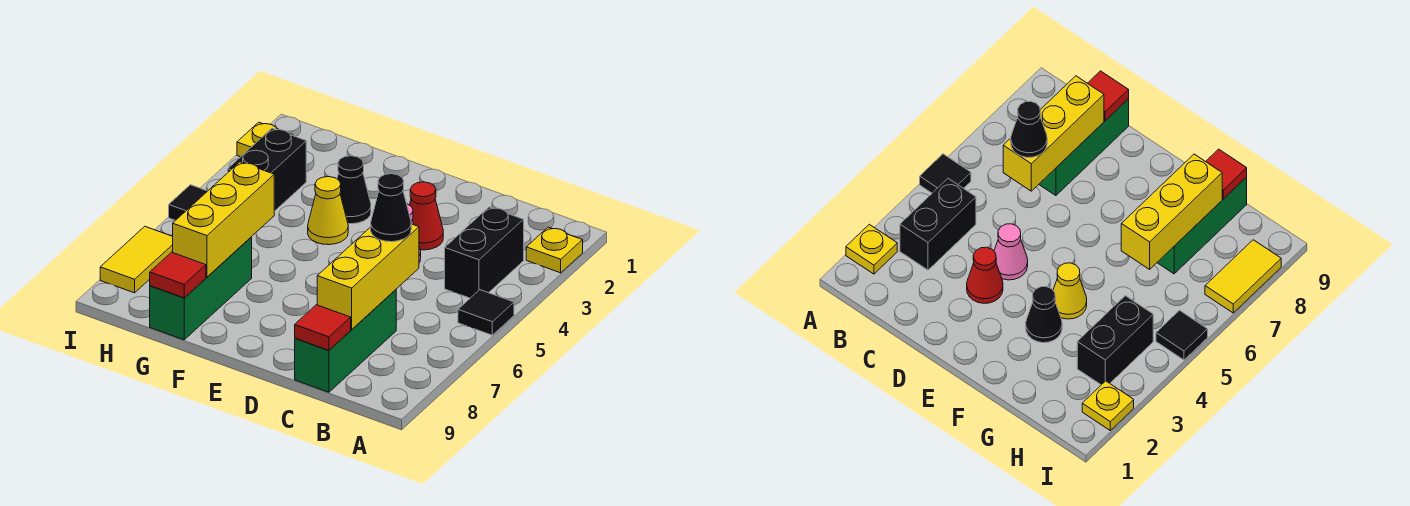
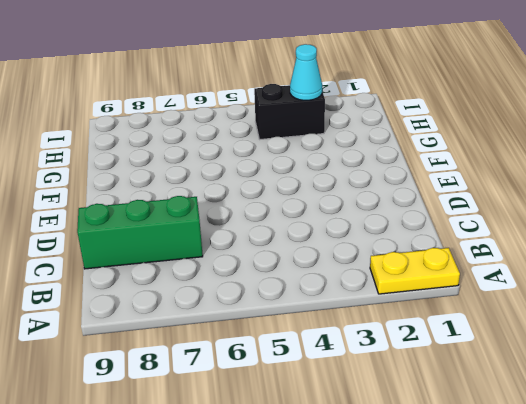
yellow 1x2 plate [370,248,460,294] -> yellow 1x1 plate [526,227,583,273]
cyan 1x1 cone [290,44,322,100] -> none
none -> black 1x1 tile [458,290,514,335]
none -> black 1x2 brick [445,207,524,298]
none -> red 1x1 cone [410,182,443,250]

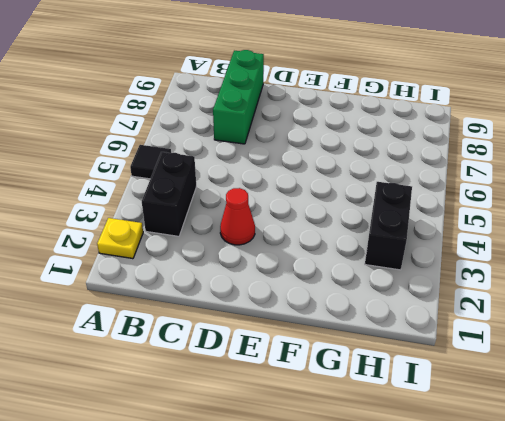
none -> pink 1x1 cone [994,224,1028,280]
none -> black 1x1 cone [337,156,371,224]
none -> yellow 1x1 cone [308,177,348,245]

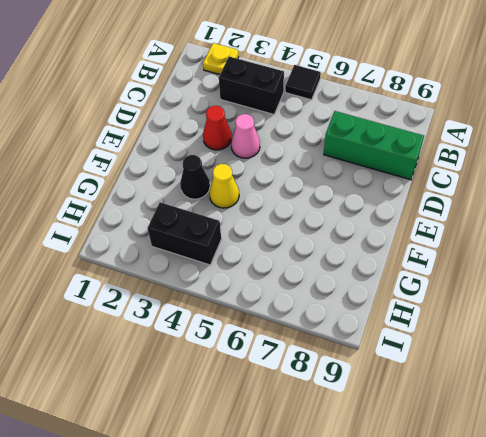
none -> green 1x3 brick [150,237,252,340]
none -> yellow 1x1 plate [237,122,293,157]
none -> black 1x1 tile [169,185,207,221]

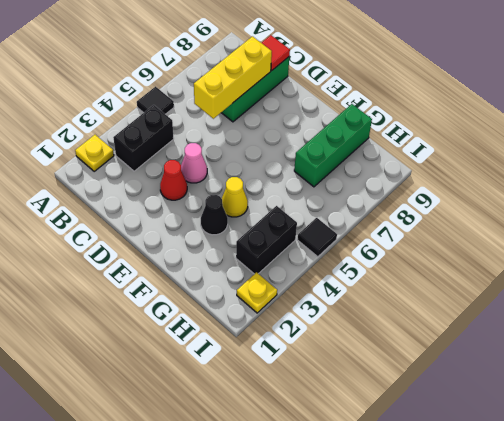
none -> yellow 1x2 tile [100,226,173,293]
none -> yellow 1x3 brick [173,162,274,277]
none -> red 1x1 tile [150,252,206,298]

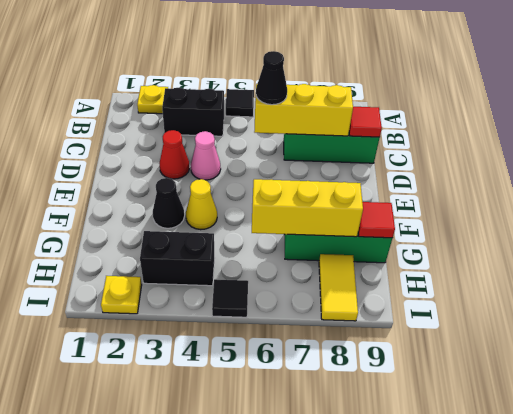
yellow 1x2 tile [319,254,358,321] -> yellow 1x2 tile turned to [100,226,173,293]

